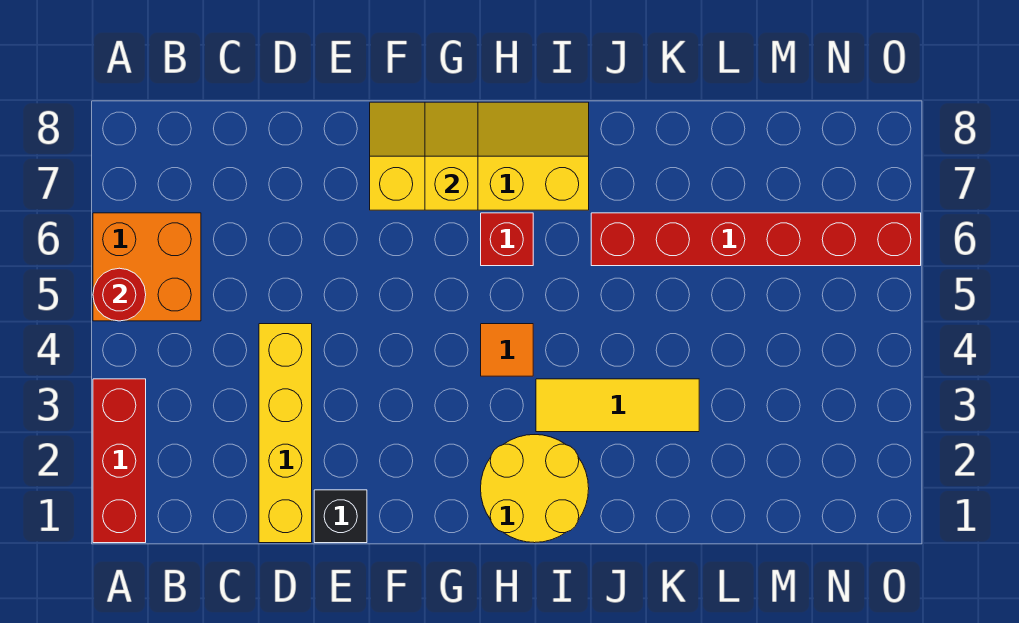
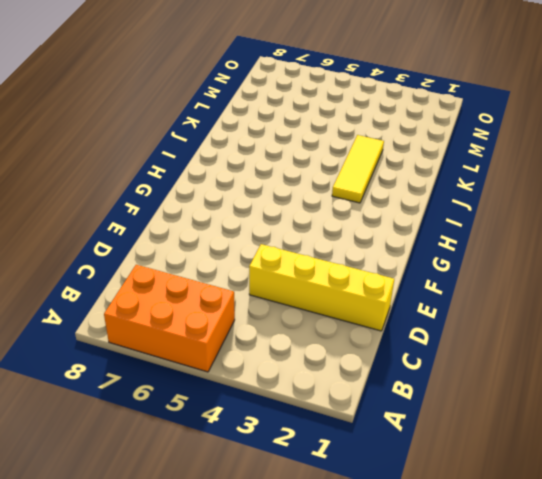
orange 2x3 brick [104,265,235,372] -> orange 2x2 brick [93,213,201,321]
none -> red 1x3 brick [93,379,146,543]
none -> black 1x1 brick [314,490,367,543]
none -> yellow 2x4 slope [370,102,589,210]

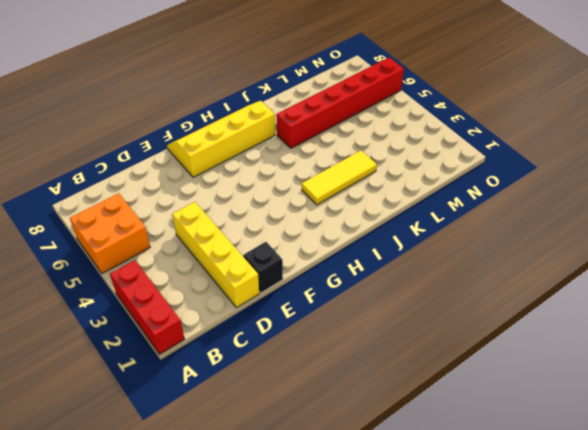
none -> yellow 2x2 round brick [481,435,589,543]
none -> orange 1x1 tile [481,324,533,376]
none -> red 1x1 brick [481,213,533,266]

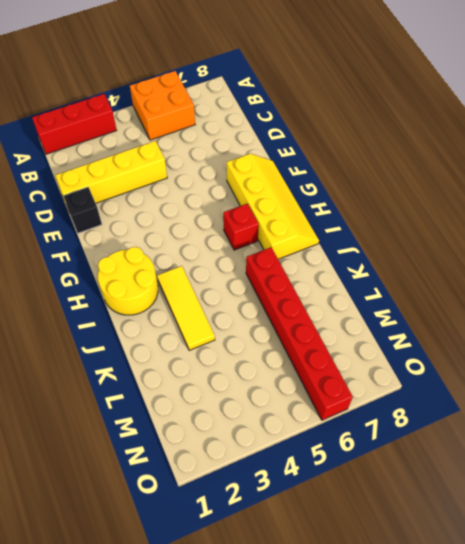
none -> orange 1x1 tile [481,324,533,376]
none -> red 1x1 round brick [93,268,146,321]
none -> yellow 1x2 slope [425,102,478,210]

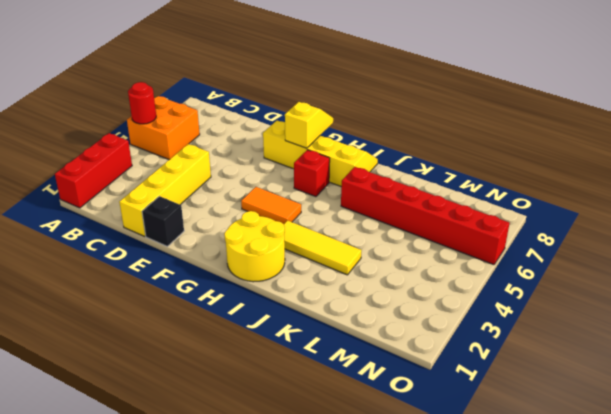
orange 1x2 tile [241,187,301,224] -> orange 1x1 tile [481,324,533,376]

